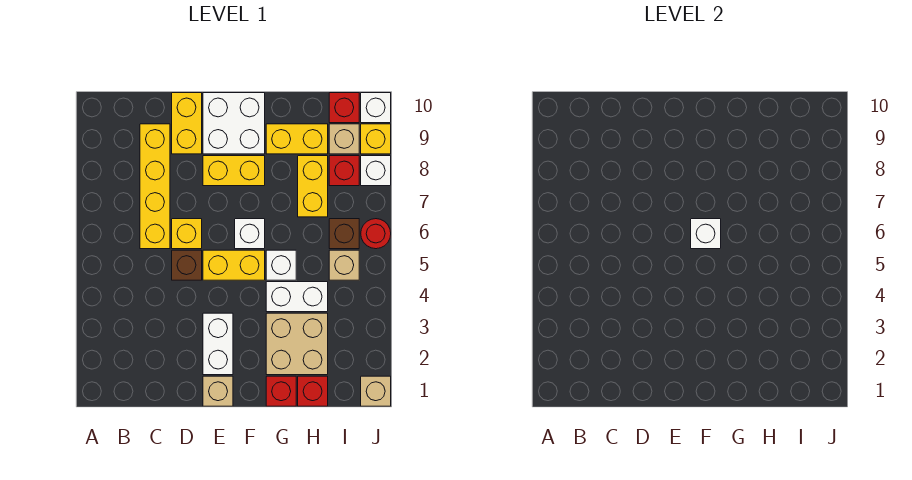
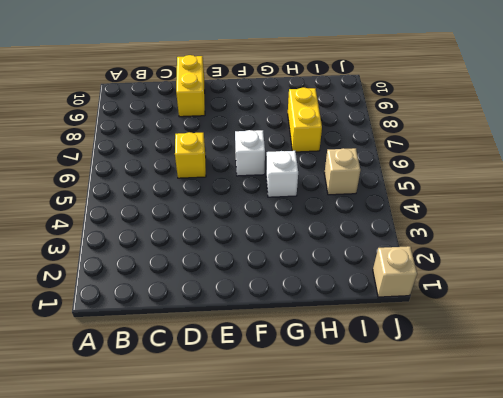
none -> yellow 1x4 brick [140,124,170,249]
none -> brown 1x1 brick [172,250,202,280]
none -> tan 1x1 brick [203,376,233,406]

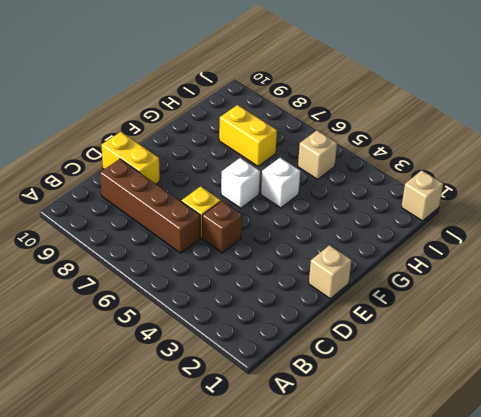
brown 1x4 brick [100,159,200,253] -> yellow 1x4 brick [140,124,170,249]
none -> white 1x2 brick [203,313,233,375]
none -> yellow 1x2 brick [203,250,265,280]
none -> yellow 1x2 brick [203,156,265,186]

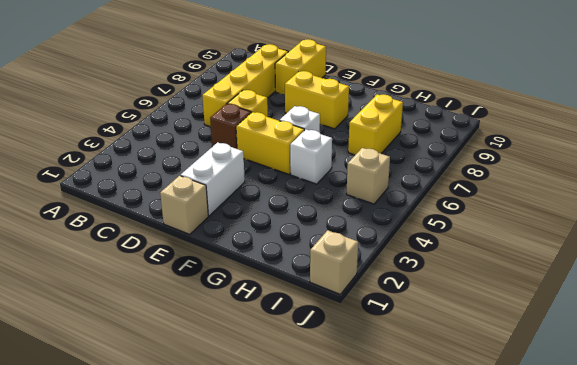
none -> white 2x2 brick [203,93,265,154]
none -> red 1x1 brick [266,376,296,406]
none -> tan 2x2 brick [266,313,328,375]

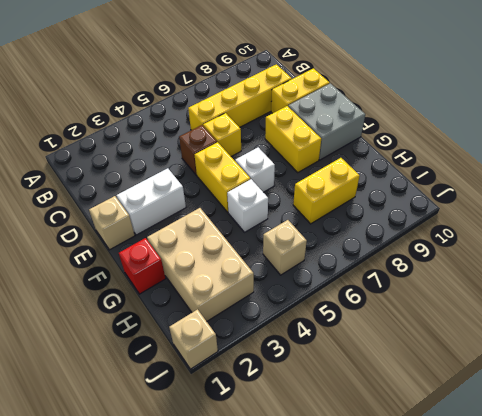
grey 2x2 brick [288,83,365,160] -> white 2x2 brick [203,93,265,154]
tan 2x3 brick [147,208,254,321] -> tan 2x2 brick [266,313,328,375]
none -> white 1x2 brick [266,282,328,312]
none -> yellow 1x2 brick [266,124,328,154]
none -> red 1x1 brick [298,376,328,406]

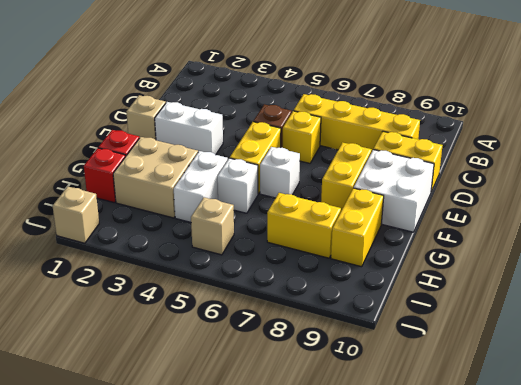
none -> brown 1x1 brick [329,219,359,249]
none -> red 1x1 brick [329,156,359,186]
none -> tan 1x1 brick [329,124,359,154]

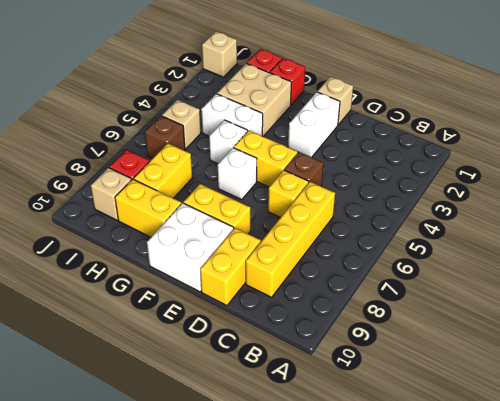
none -> red 1x1 brick [329,93,359,123]
none -> red 1x1 round brick [361,219,391,249]
none -> white 1x1 brick [361,156,391,186]

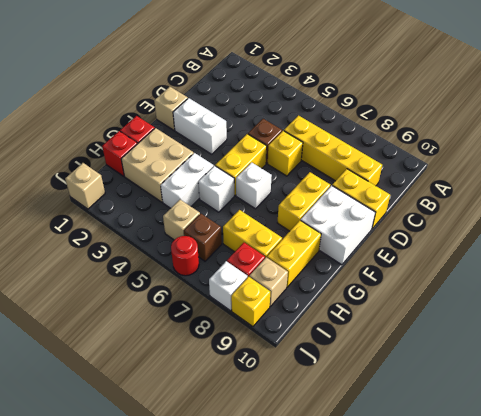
none -> red 1x1 brick [329,93,359,123]
none -> white 1x1 brick [361,93,391,123]
none -> white 1x1 brick [691,219,721,249]

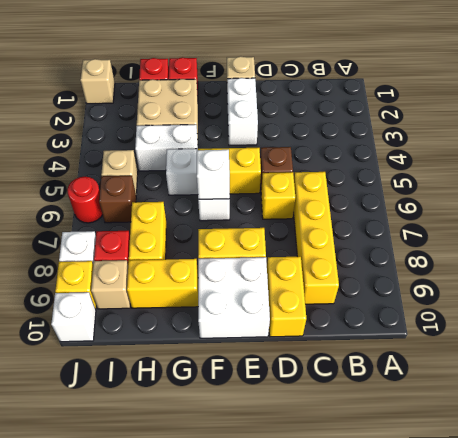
none -> red 1x1 brick [329,93,359,123]

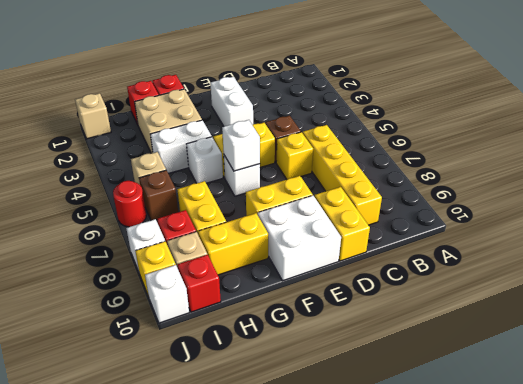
none -> tan 1x1 brick [203,376,233,406]

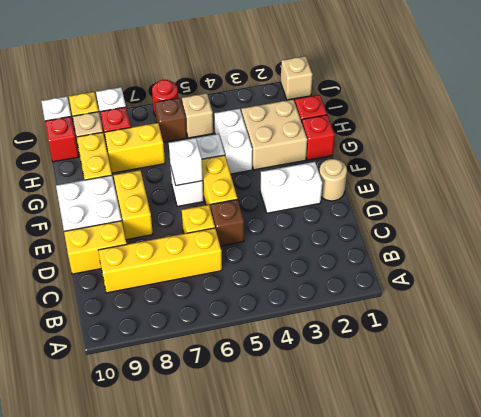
tan 1x1 round brick [319,159,347,201] -> tan 1x1 brick [203,376,233,406]

